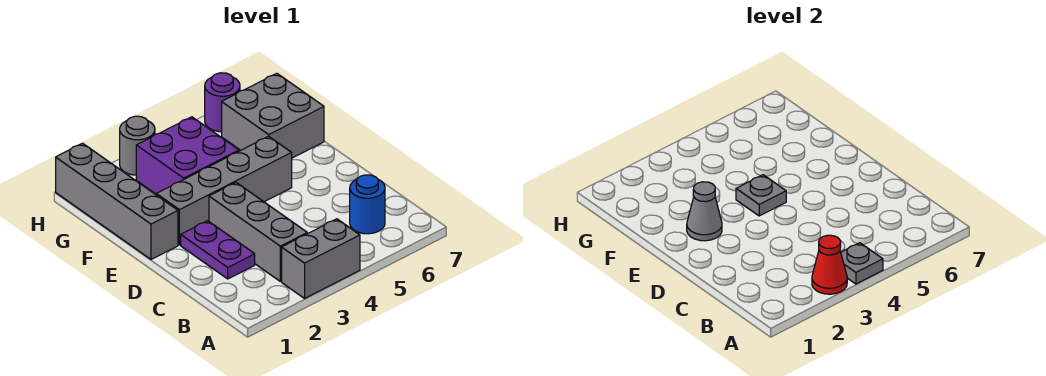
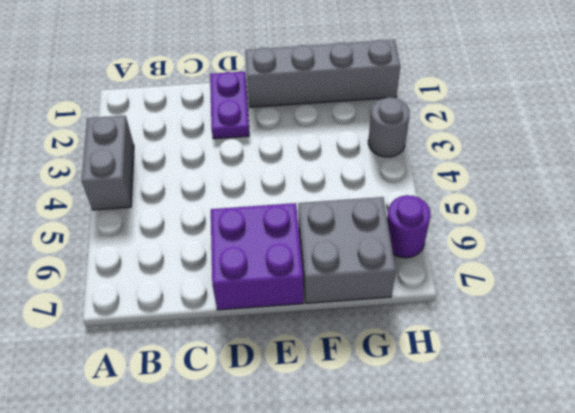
purple 1x2 plate [210,71,249,139] -> purple 1x2 plate turned to [181,221,255,279]
purple 2x2 brick [211,203,303,310] -> purple 2x2 brick moved to [136,117,239,194]
none -> grey 1x3 brick [209,182,307,281]
none -> blue 1x1 round brick [350,175,385,234]
none -> grey 1x4 brick [156,136,292,245]

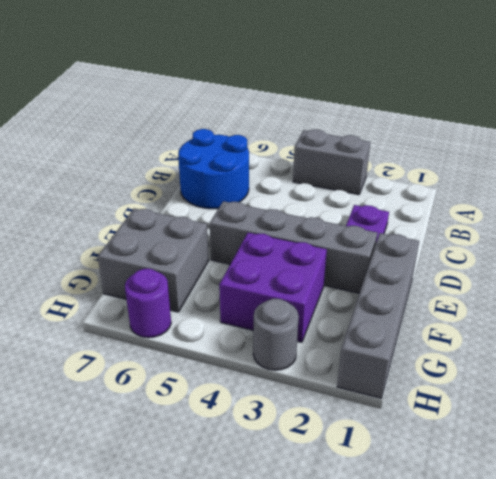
blue 2x2 round brick [178,129,249,209] -> blue 1x1 round brick [350,175,385,234]
none -> grey 1x3 brick [209,182,307,281]
none -> red 1x1 cone [812,235,847,294]
none -> grey 1x1 plate [841,243,883,284]

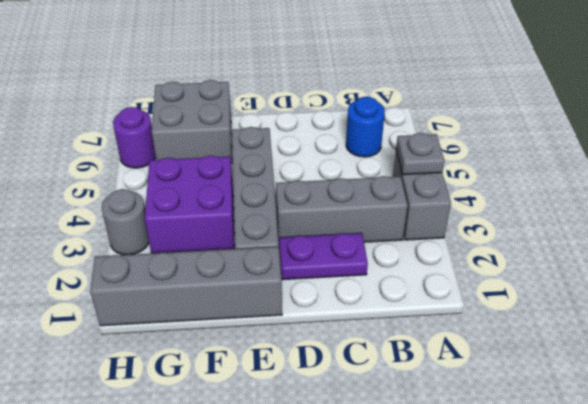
none -> red 1x1 cone [812,235,847,294]
none -> grey 1x1 cone [687,182,722,241]
none -> grey 1x1 plate [736,175,786,216]

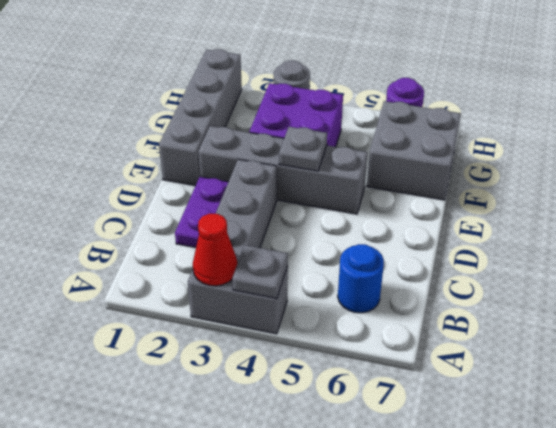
none -> grey 1x1 cone [687,182,722,241]

